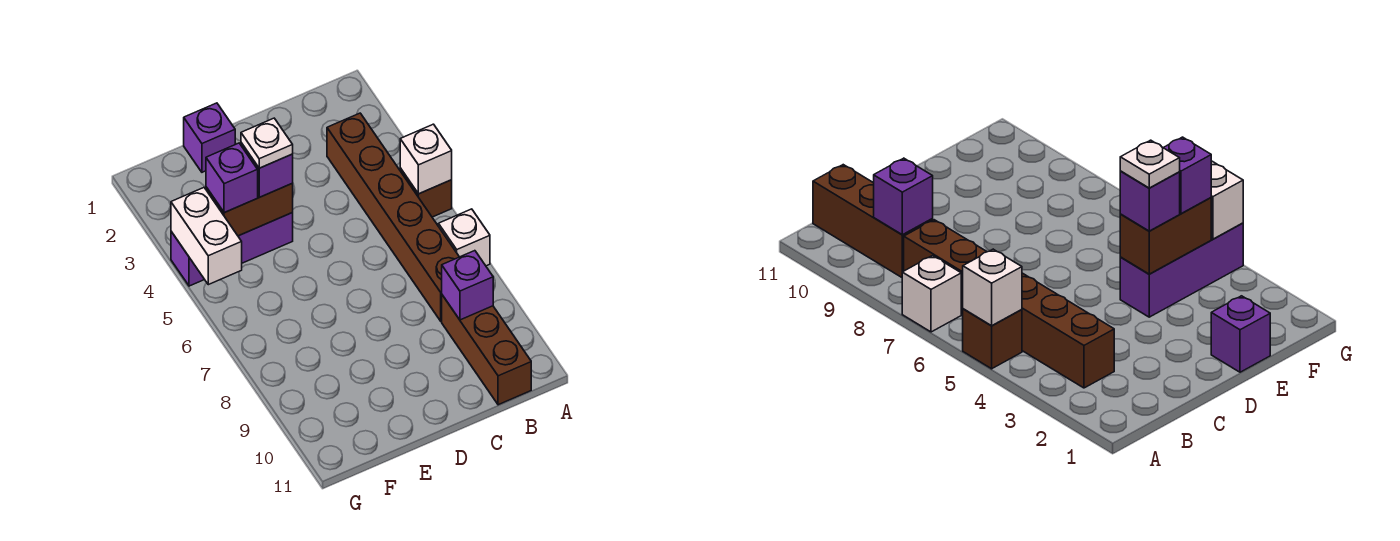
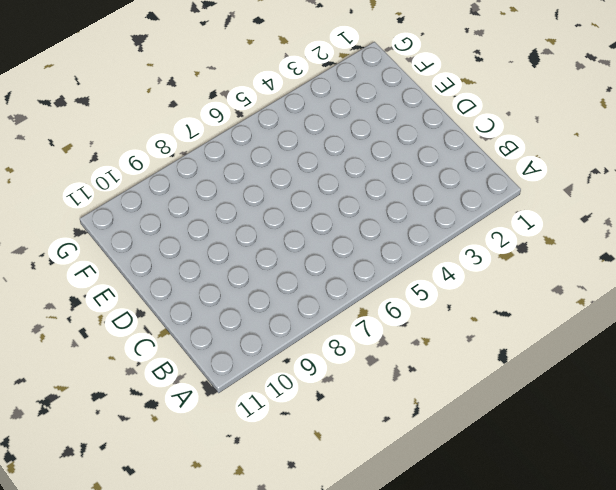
none -> brown 1x1 brick [400,168,452,217]
none -> white 1x1 brick [438,209,490,266]
none -> brown 1x6 brick [327,113,459,321]

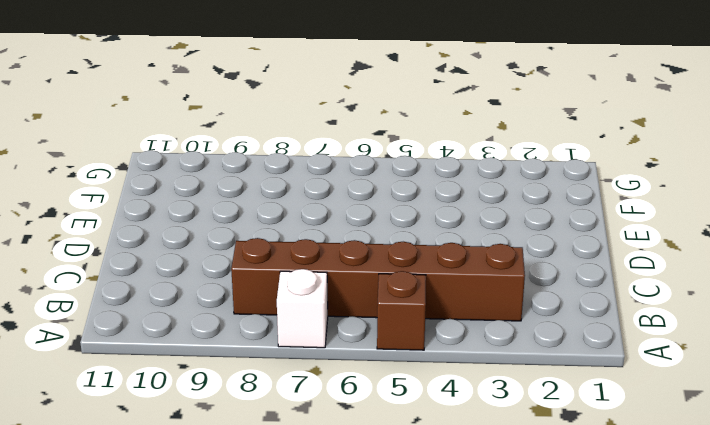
none -> brown 1x3 brick [442,295,531,405]
none -> purple 1x1 brick [184,103,235,172]
none -> purple 1x3 brick [171,213,293,286]

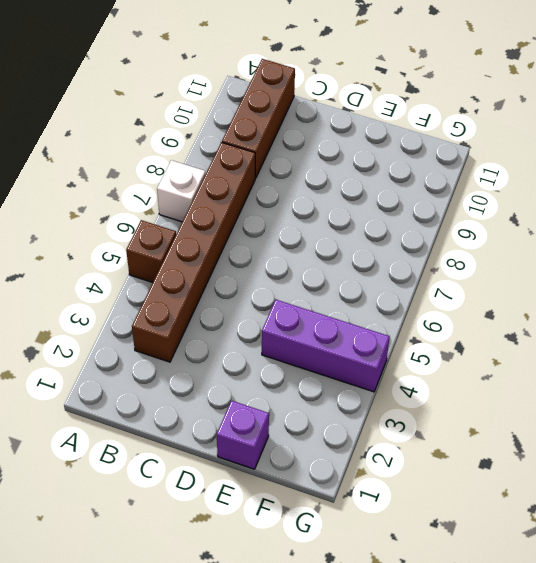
none -> white 1x1 brick [400,124,452,194]
none -> purple 1x1 brick [442,251,493,320]
none -> brown 1x2 brick [206,184,293,236]

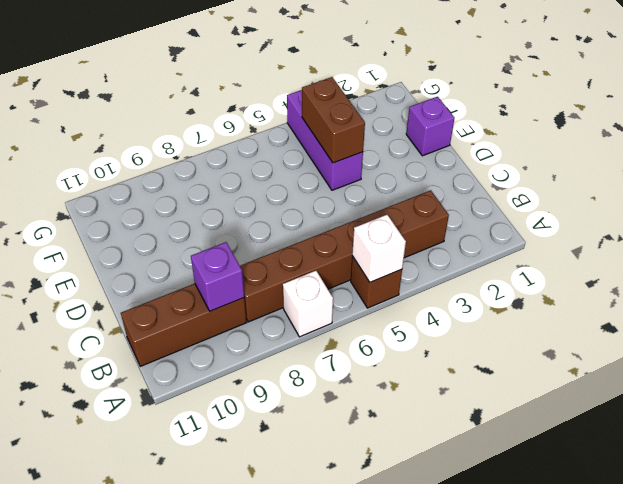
none -> white 1x2 brick [171,188,242,285]
none -> purple 1x1 brick [241,143,293,197]
none -> purple 1x1 brick [206,143,258,213]

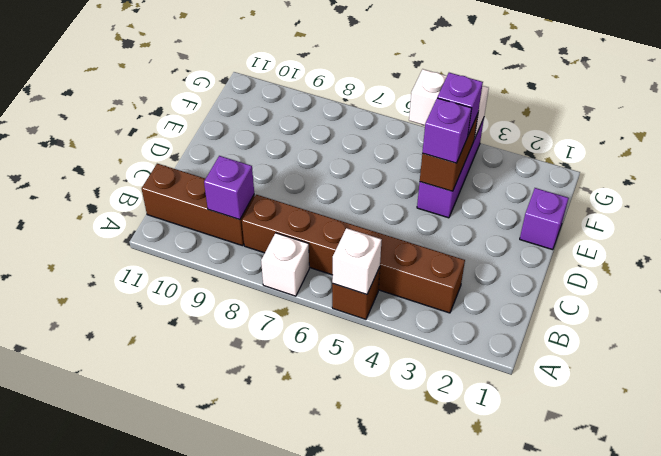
none -> white 1x1 plate [241,118,293,168]

